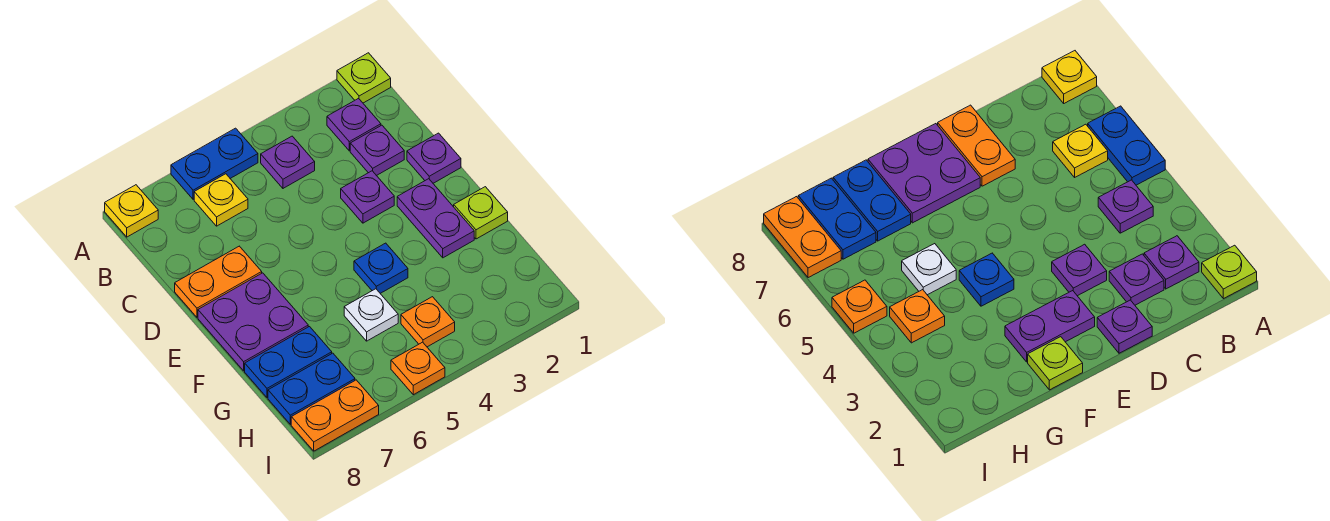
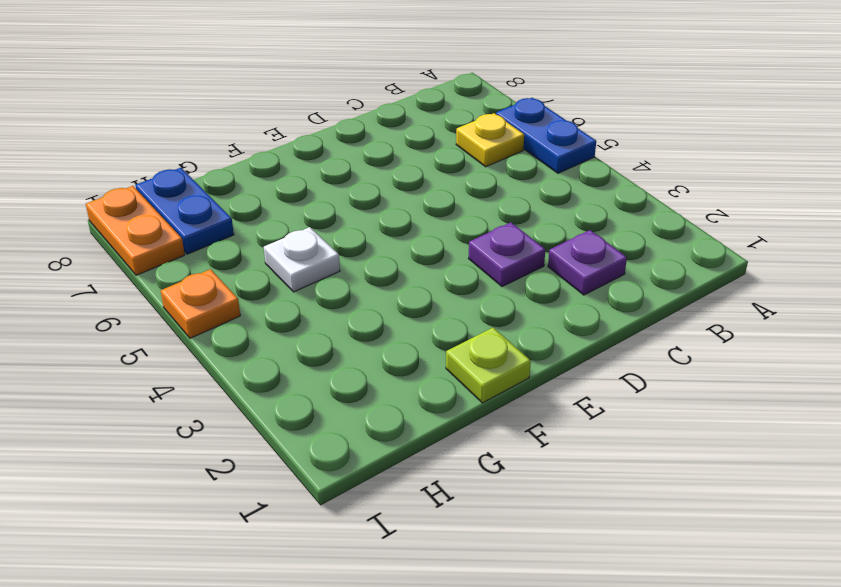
none -> lime 1x1 plate [337,53,391,103]
none -> yellow 1x1 plate [105,185,158,237]
none -> purple 1x1 plate [327,99,381,151]

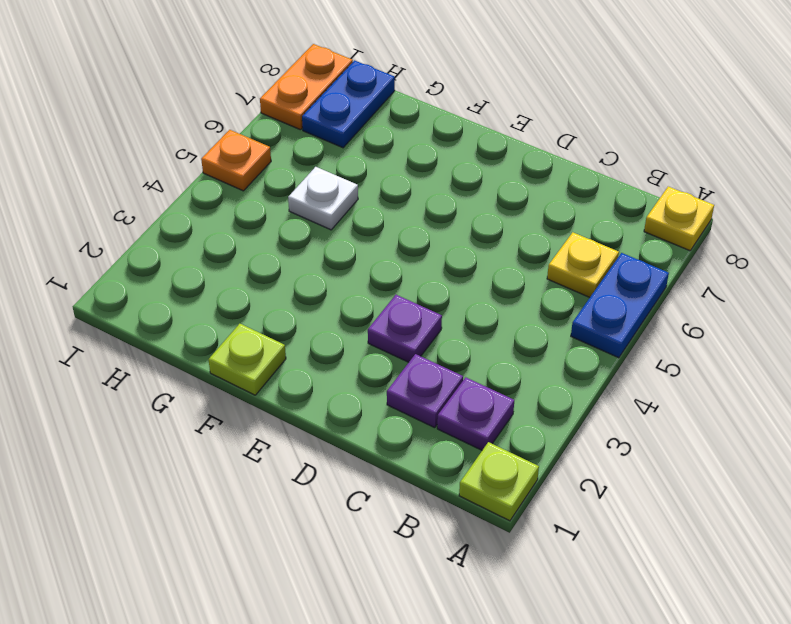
none -> purple 1x1 plate [261,136,315,188]
none -> purple 1x1 plate [407,133,461,183]
none -> orange 1x2 plate [175,246,262,317]

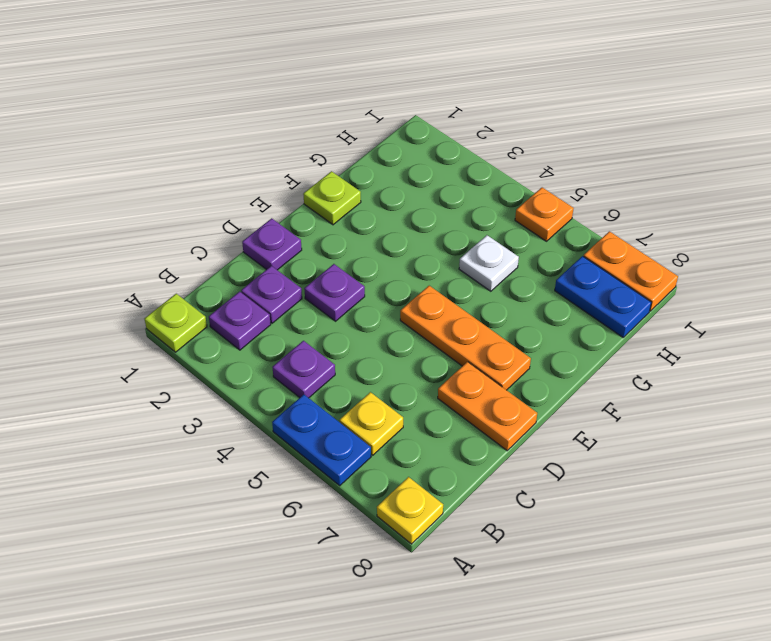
orange 1x3 plate [400,286,531,390] -> purple 2x2 plate [198,273,308,371]
none -> purple 1x2 plate [397,179,474,258]
none -> blue 1x1 plate [354,243,408,293]
none -> blue 1x2 plate [245,327,332,398]

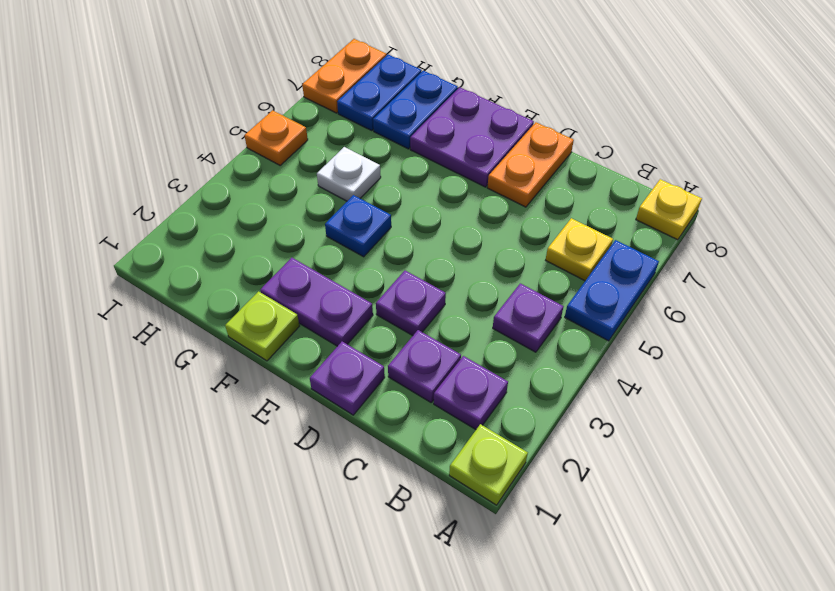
none -> orange 1x1 plate [401,297,455,347]

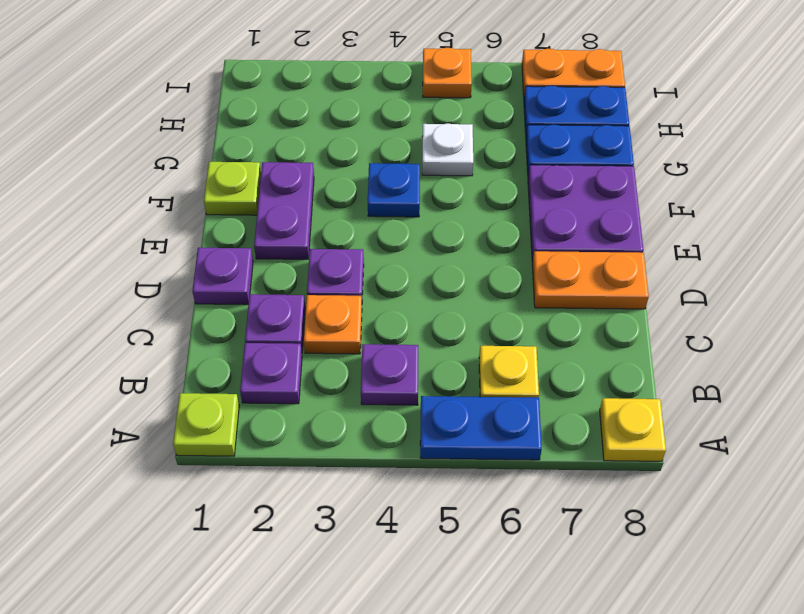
orange 1x1 plate [304,295,362,354] -> orange 1x1 plate moved to [401,297,455,347]

